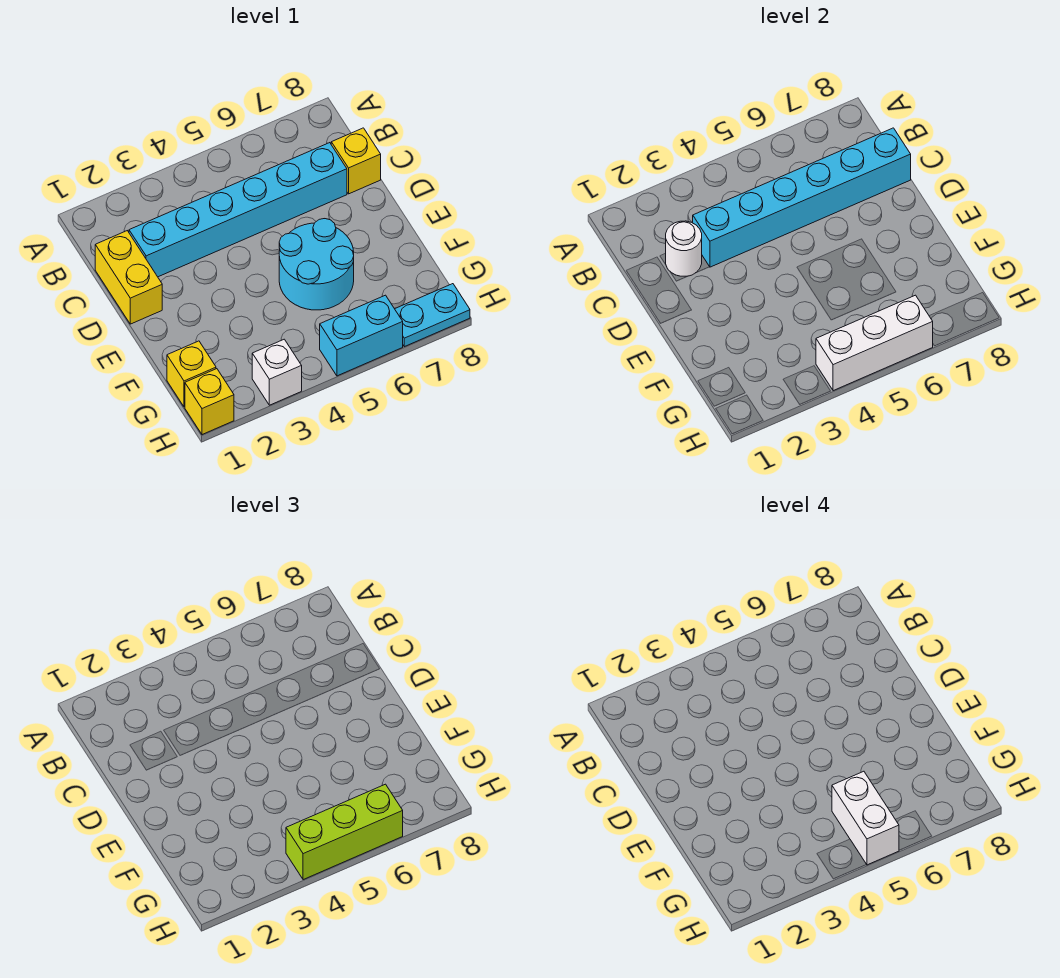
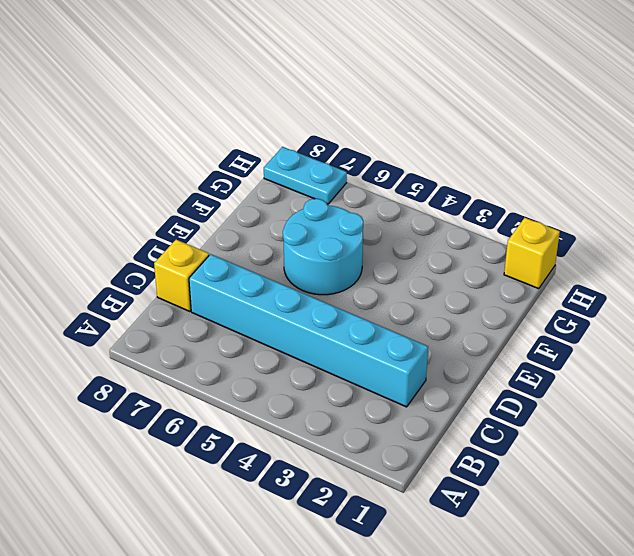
none -> yellow 1x2 brick [95,231,162,324]
none -> yellow 1x1 brick [167,341,216,407]
none -> white 1x1 brick [252,339,302,405]

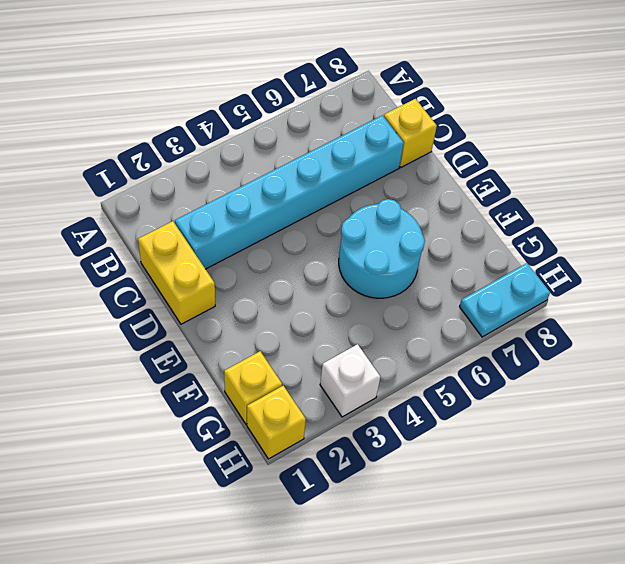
none -> cyan 1x2 brick [320,295,403,376]
none -> white 1x1 round brick [666,221,702,276]
none -> cyan 1x6 brick [693,128,911,267]

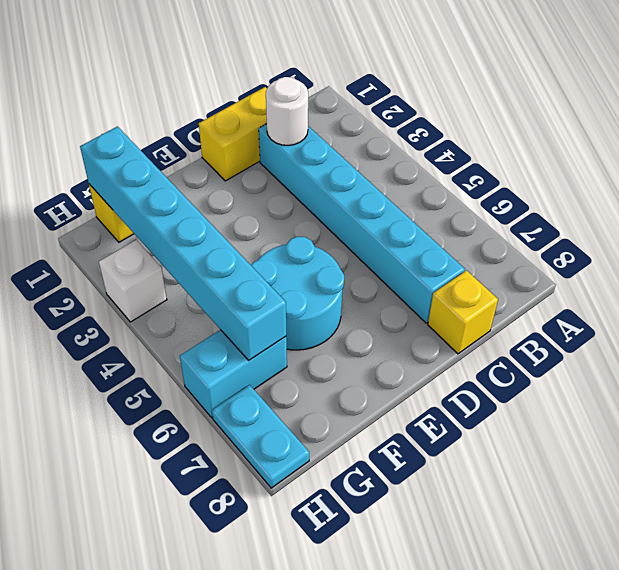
cyan 1x6 brick [80,127,286,360] -> cyan 1x6 brick moved to [693,128,911,267]
cyan 1x2 brick [180,330,287,418] -> cyan 1x2 brick turned to [320,295,403,376]
none -> yellow 1x1 brick [185,369,234,435]
none -> white 1x3 brick [816,295,933,391]
none -> lime 1x3 brick [286,784,403,880]

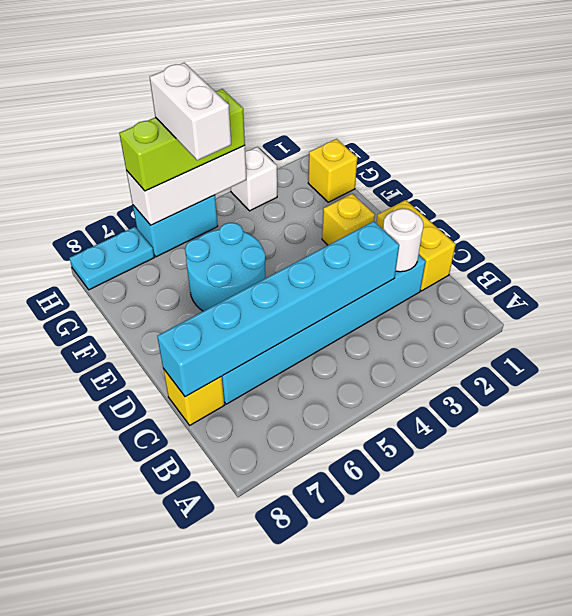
yellow 1x1 brick [322,194,375,245] -> yellow 1x1 brick moved to [185,369,234,435]

